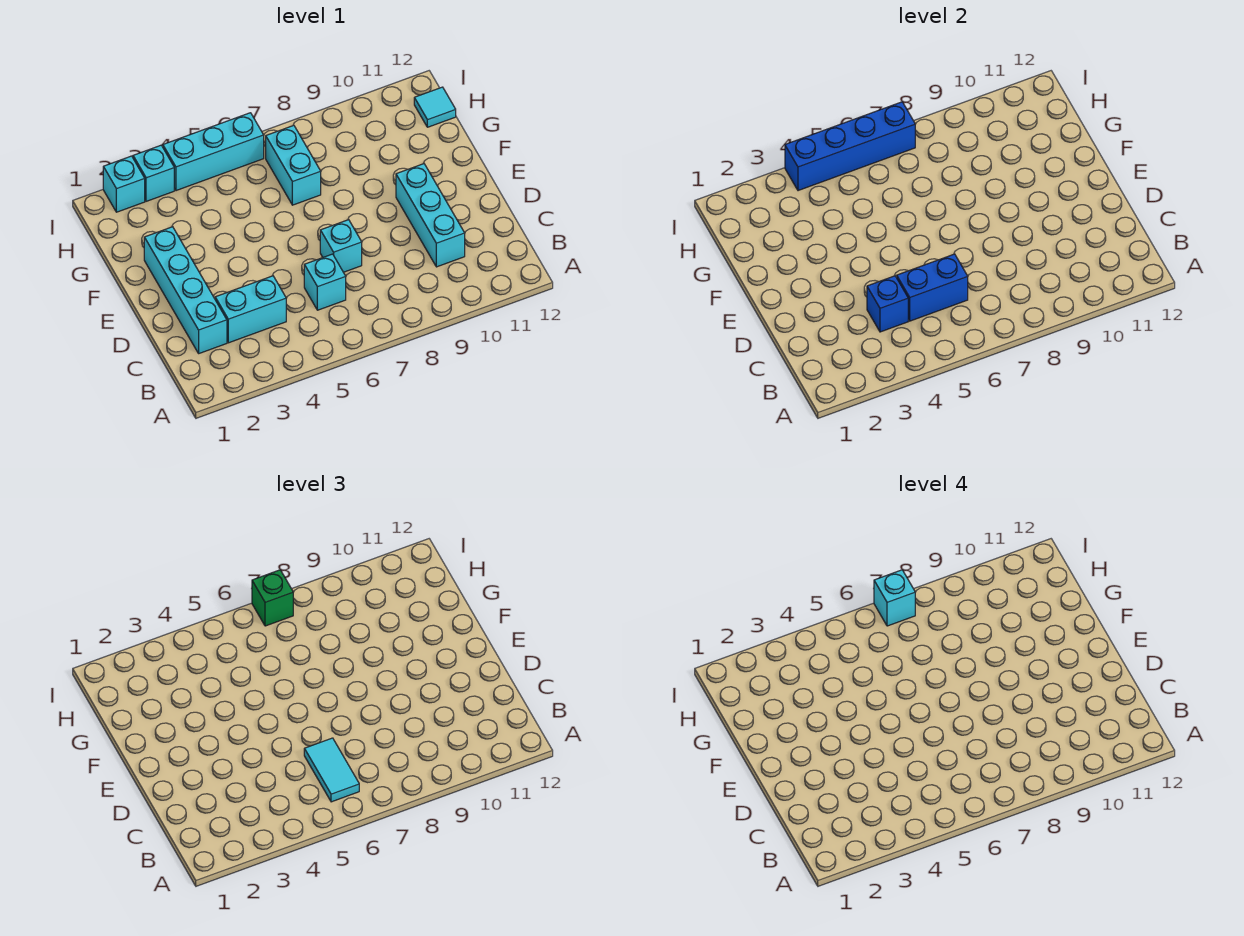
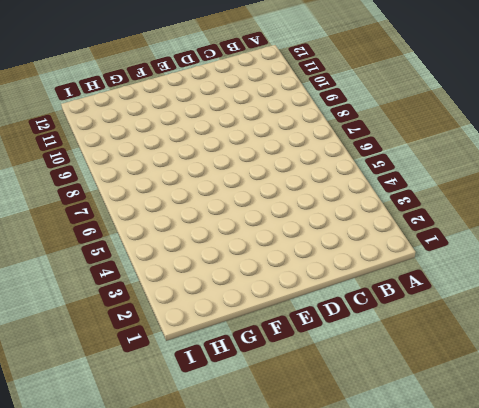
none -> cyan 1x4 brick [144,227,227,353]
none -> cyan 1x2 brick [215,276,286,343]
none -> cyan 1x1 brick [304,254,346,310]

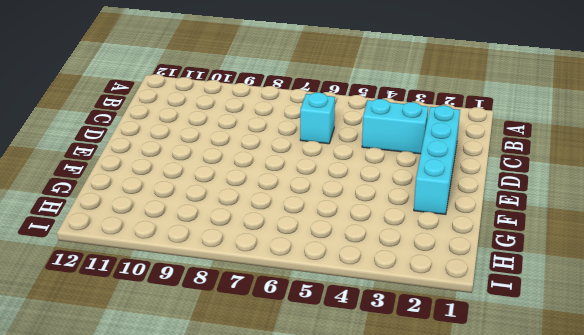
none -> cyan 1x3 brick [396,164,465,267]
none -> cyan 1x1 brick [320,220,362,272]
none -> cyan 1x2 brick [266,125,321,205]

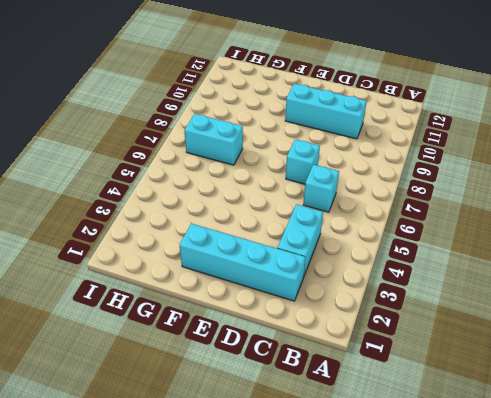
none -> cyan 1x1 tile [414,87,456,127]
none -> cyan 1x1 brick [103,156,145,212]
none -> cyan 1x1 brick [133,145,174,201]

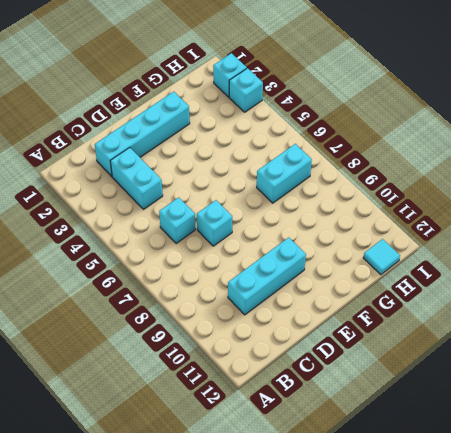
none -> cyan 1x3 brick [163,113,264,191]
none -> blue 1x1 brick [867,276,908,332]
none -> blue 1x2 brick [897,254,968,321]

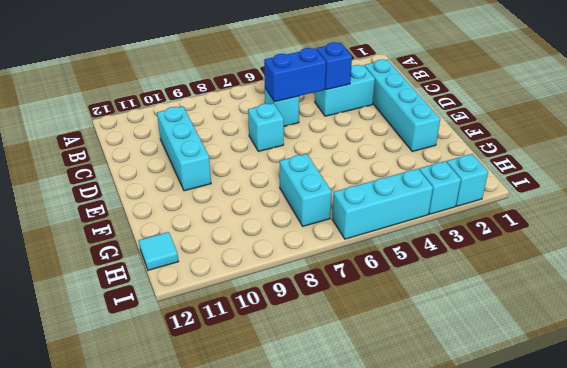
none -> blue 1x4 brick [785,102,915,191]
none -> cyan 1x2 tile [304,738,359,802]
none -> green 1x1 brick [252,570,293,626]

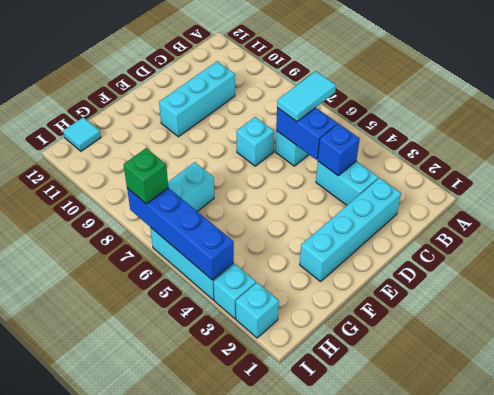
none -> cyan 1x1 brick [874,570,915,626]

